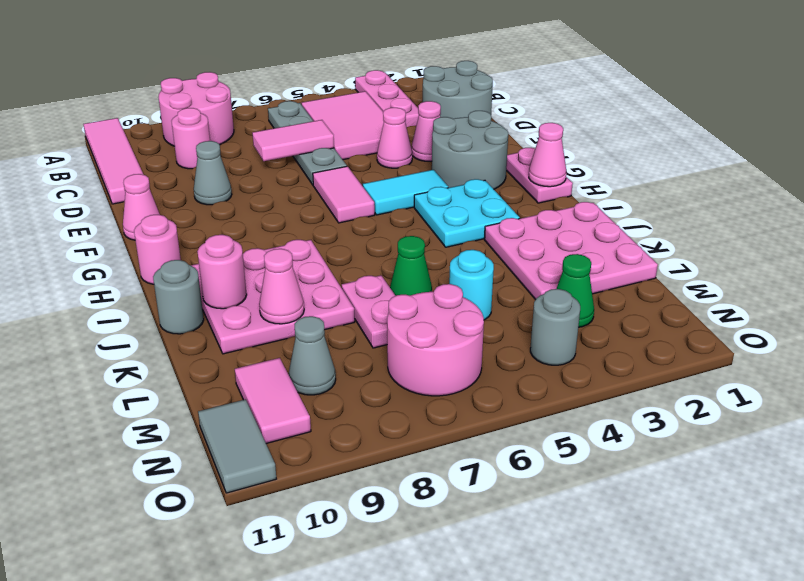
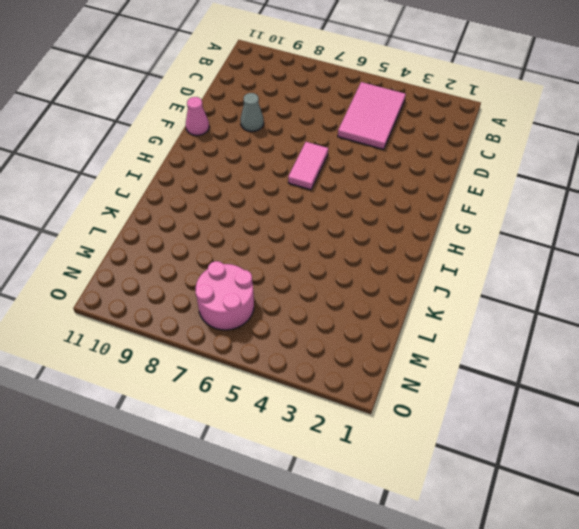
none -> pink 1x3 plate [355,70,419,127]
none -> pink 2x2 round brick [159,72,234,146]
none -> pink 1x4 tile [83,118,143,204]
none -> grey 1x4 plate [268,101,347,185]

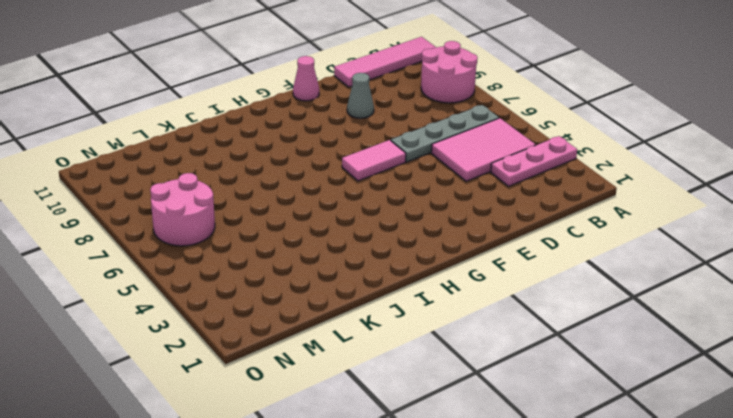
none -> grey 2x2 round brick [423,61,493,119]
none -> pink 1x1 round brick [172,108,210,169]
none -> pink 1x1 cone [411,101,441,161]
none -> pink 1x1 cone [377,108,412,168]

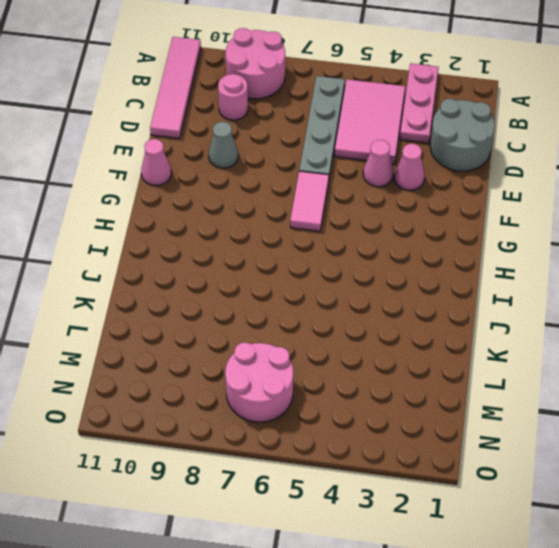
none -> grey 2x2 round brick [432,111,508,189]
none -> pink 1x2 plate [506,148,573,203]
none -> cyan 1x2 tile [363,170,448,215]
none -> cyan 2x2 plate [414,179,520,247]

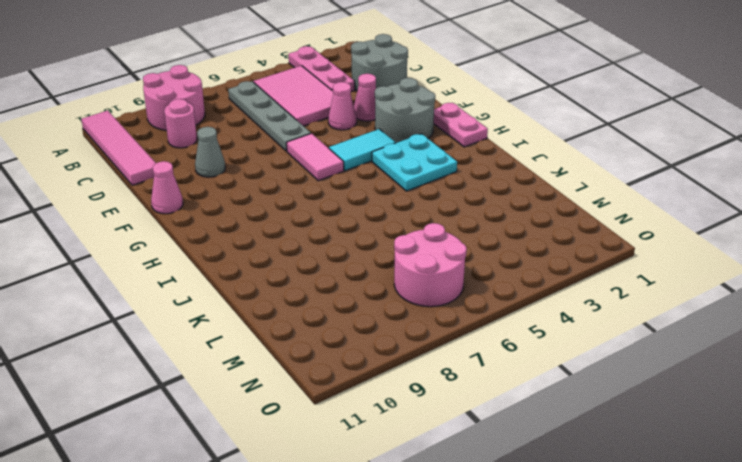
none -> pink 1x1 round brick [134,215,181,284]
none -> pink 3x3 plate [191,240,355,354]
none -> pink 3x3 plate [484,202,658,300]
none -> grey 1x1 round brick [153,260,204,334]

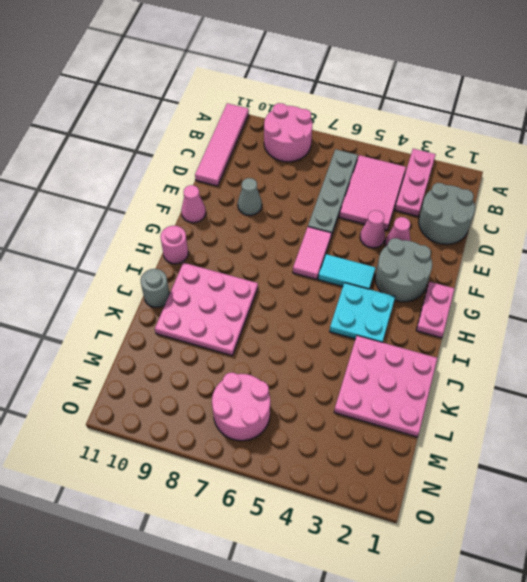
none -> pink 1x1 round brick [172,108,210,169]
none -> green 1x1 cone [390,236,432,296]
none -> pink 1x2 plate [342,275,395,348]
none -> cyan 1x1 round brick [449,250,494,320]

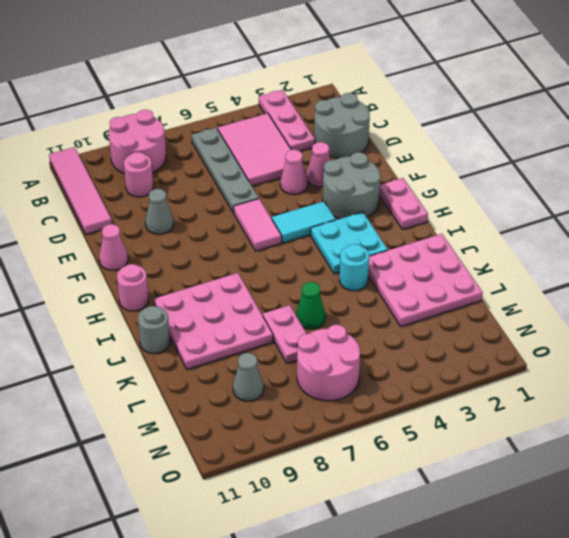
cyan 1x1 round brick [339,244,369,291] -> cyan 1x1 round brick moved to [449,250,494,320]
none -> green 1x1 cone [557,254,594,327]
none -> pink 1x2 tile [235,358,311,444]
none -> grey 1x1 round brick [530,289,580,365]
none -> grey 1x2 tile [198,399,276,493]

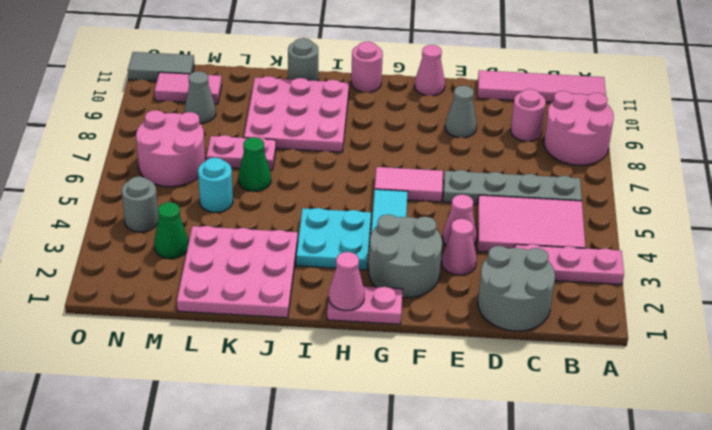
none -> pink 1x2 tile [252,120,334,161]
none -> pink 1x1 round brick [197,235,247,309]
none -> pink 1x1 cone [259,249,304,324]

